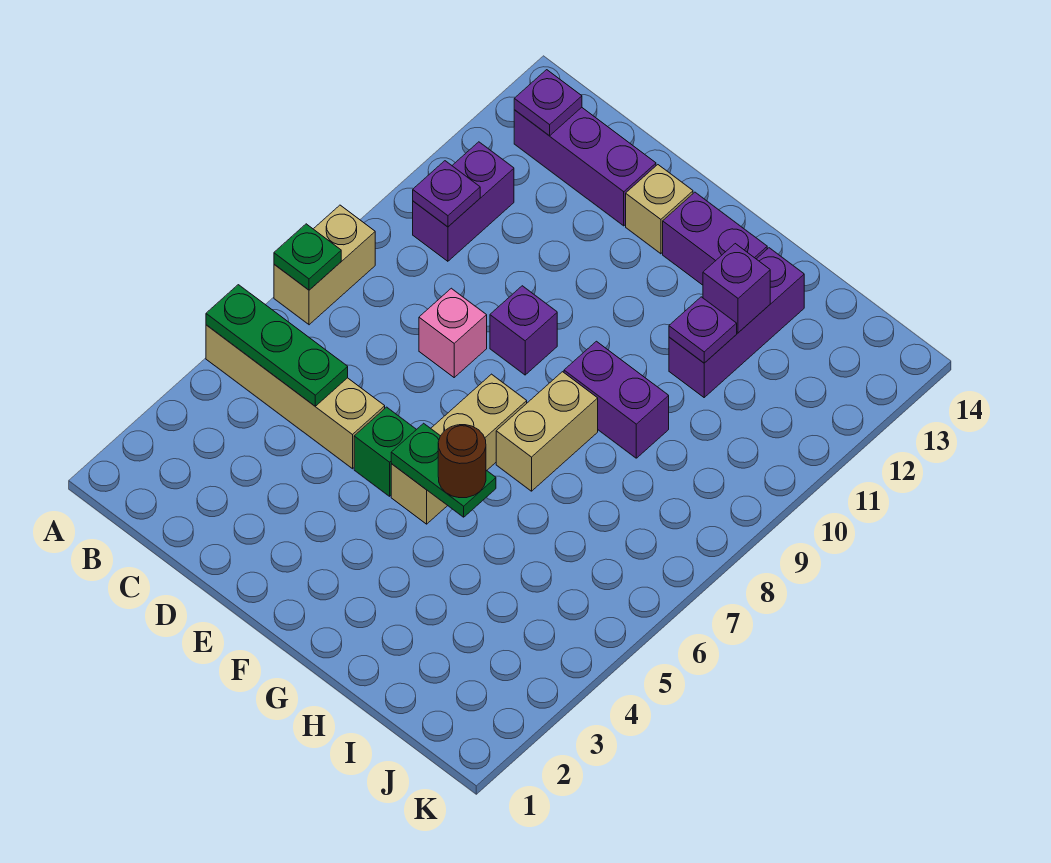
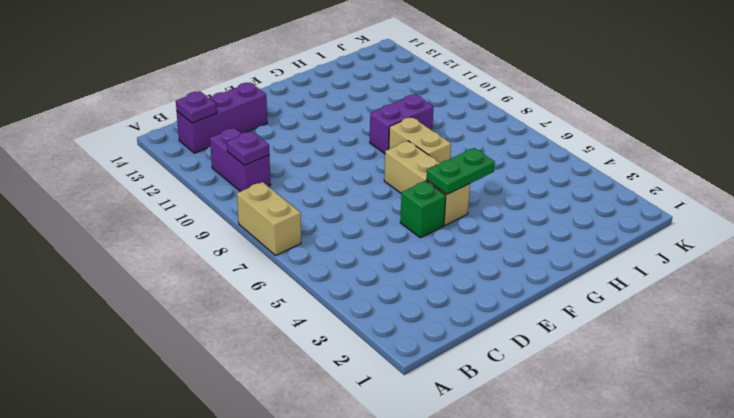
none -> tan 1x4 brick [206,325,385,469]
none -> pink 1x1 brick [419,288,487,377]
none -> purple 1x1 brick [490,286,557,375]

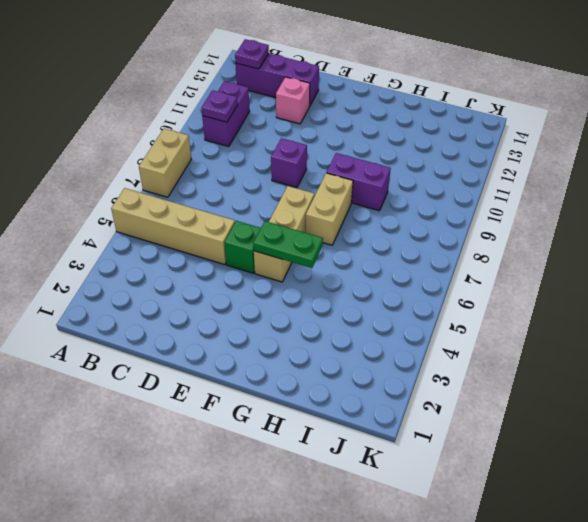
pink 1x1 brick [276,77,310,124] -> pink 1x1 brick moved to [419,288,487,377]
none -> tan 1x1 brick [626,165,693,254]
none -> purple 1x2 brick [663,192,767,285]
none -> purple 1x3 brick [669,248,804,397]

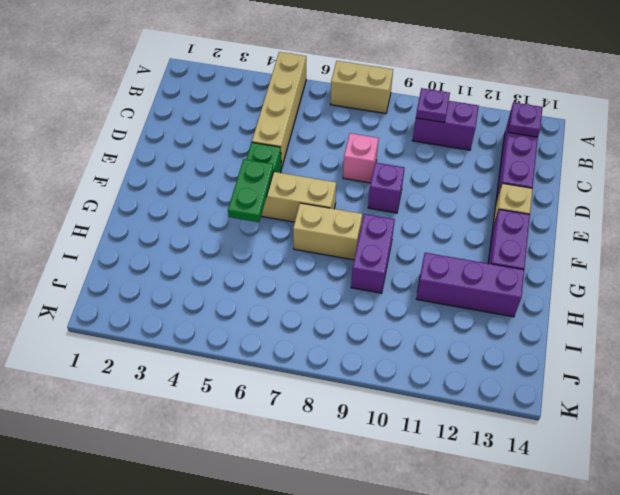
none -> green 1x3 plate [206,285,348,406]
none -> green 1x1 plate [274,224,341,290]
none -> purple 1x1 plate [669,297,737,363]

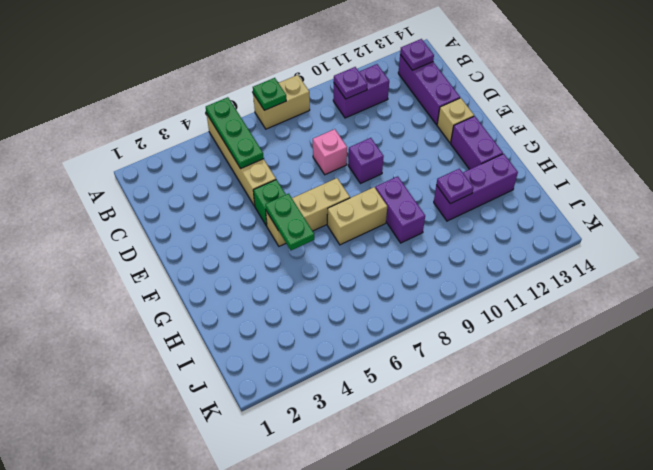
none -> purple 1x1 brick [703,244,770,333]
none -> brown 1x1 round brick [438,425,486,498]

